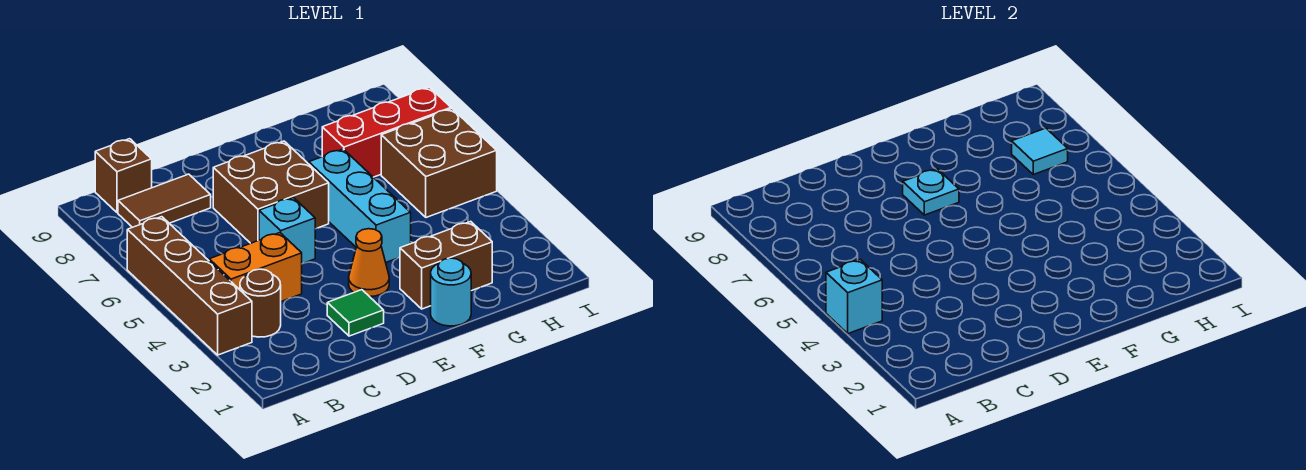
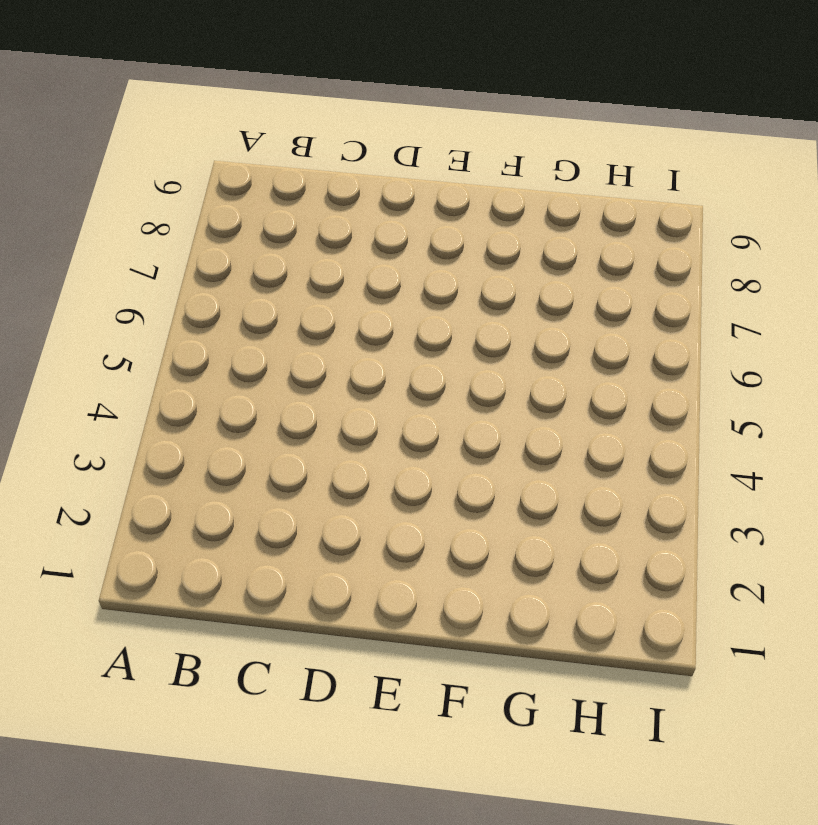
none -> brown 1x4 brick [127,217,252,355]
none -> brown 1x1 round brick [240,269,281,337]
none -> orange 1x2 brick [209,233,302,301]

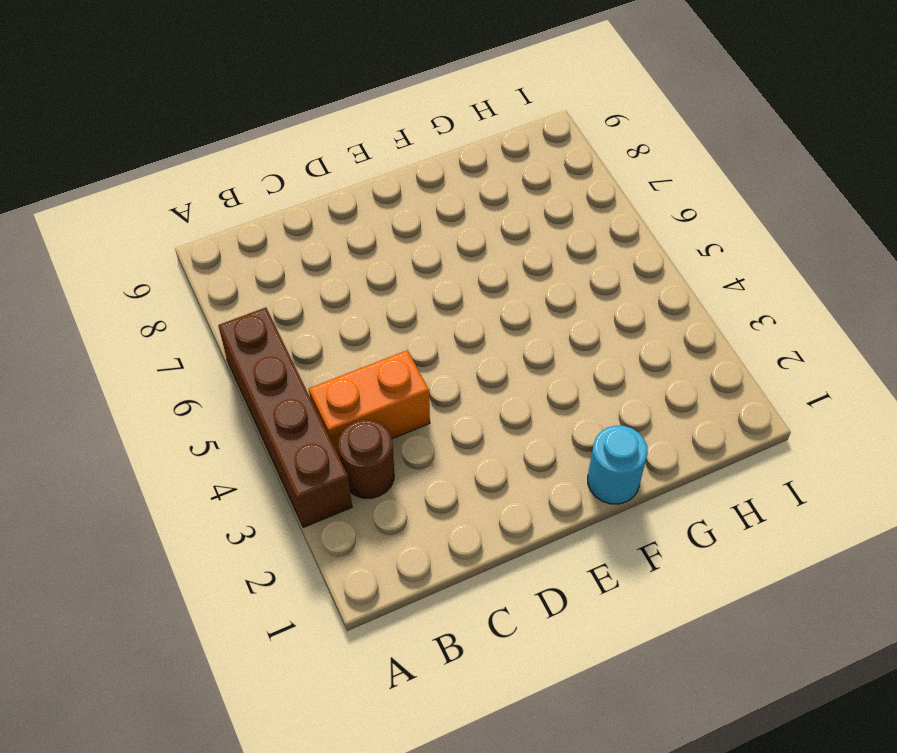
none -> brown 1x2 tile [118,174,211,227]
none -> brown 1x1 brick [95,139,152,213]
none -> green 1x1 tile [327,290,384,336]

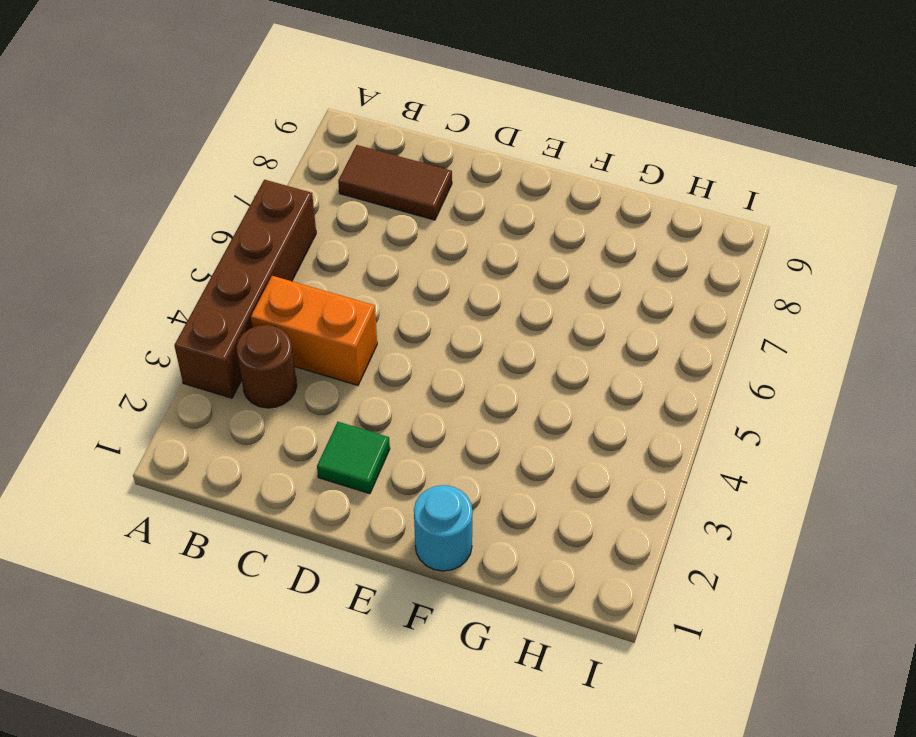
none -> brown 1x1 brick [95,139,152,213]
none -> cyan 1x1 brick [259,198,315,264]
none -> brown 2x2 brick [213,141,329,243]

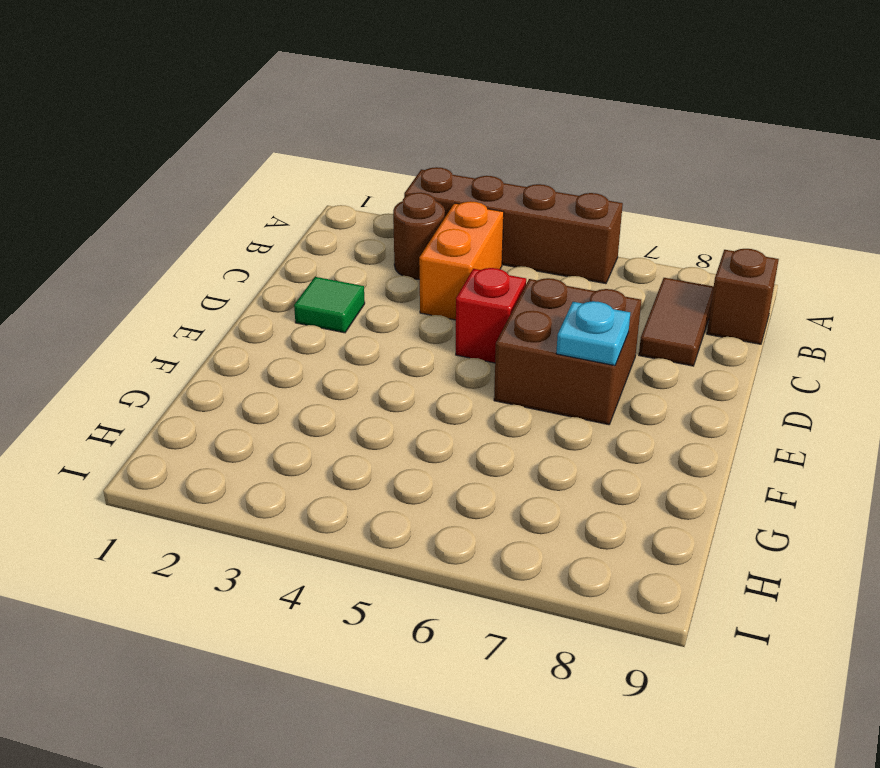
red 1x1 brick [456,268,526,363] -> cyan 1x1 brick [259,198,315,264]
none -> orange 1x1 cone [349,229,389,297]
none -> cyan 1x1 round brick [431,258,471,326]
none -> brown 1x2 brick [400,221,492,309]

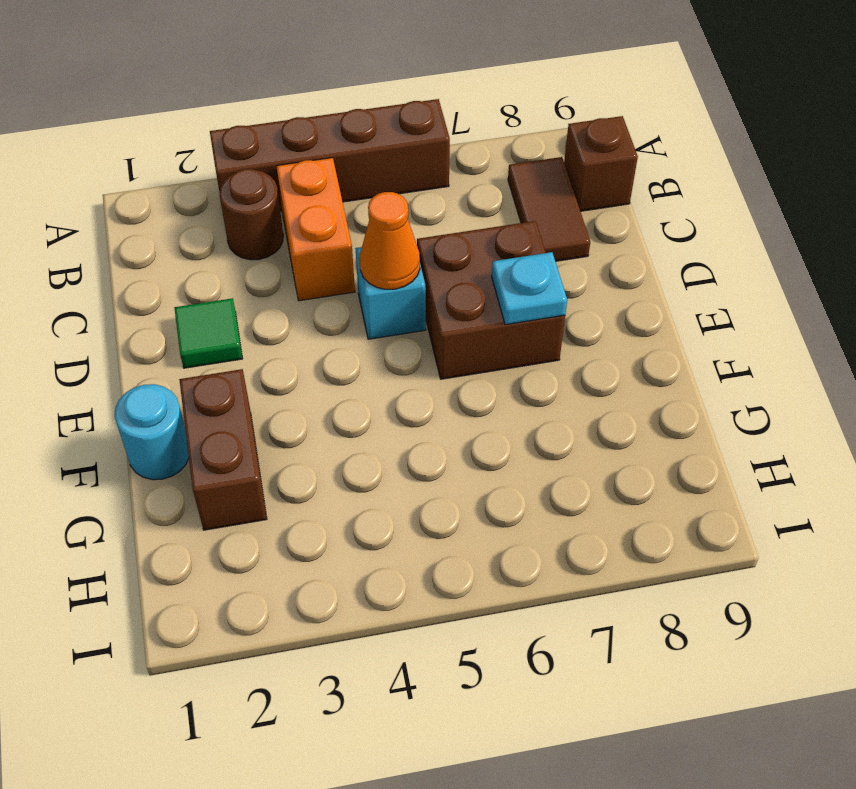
orange 1x1 cone [360,192,420,289] -> orange 1x1 cone moved to [349,229,389,297]
none -> cyan 1x3 brick [309,149,411,262]
none -> red 1x3 brick [322,87,451,177]
none -> brown 2x2 brick [381,109,497,217]

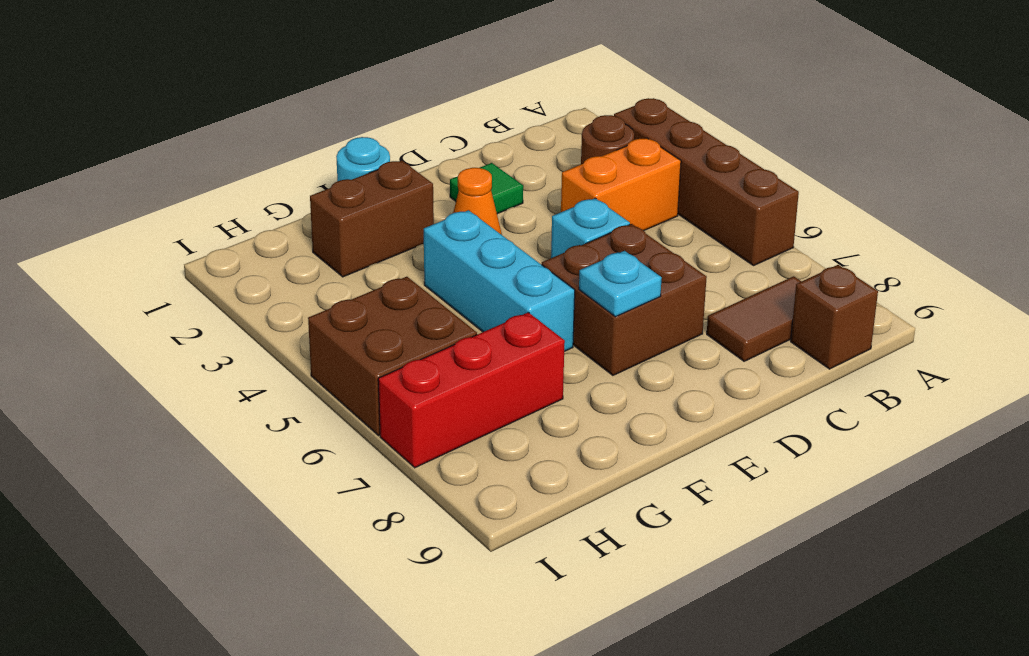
none -> cyan 1x1 brick [826,260,882,334]
none -> cyan 1x1 tile [1012,128,1068,175]

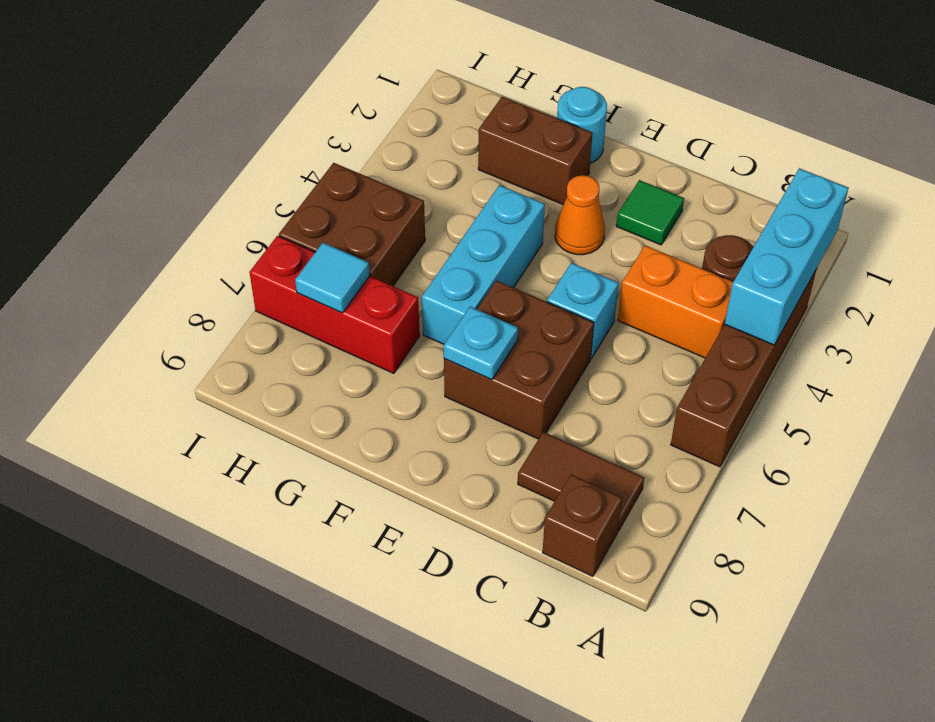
cyan 1x3 brick [725,168,849,345] -> cyan 1x1 brick [826,260,882,334]

